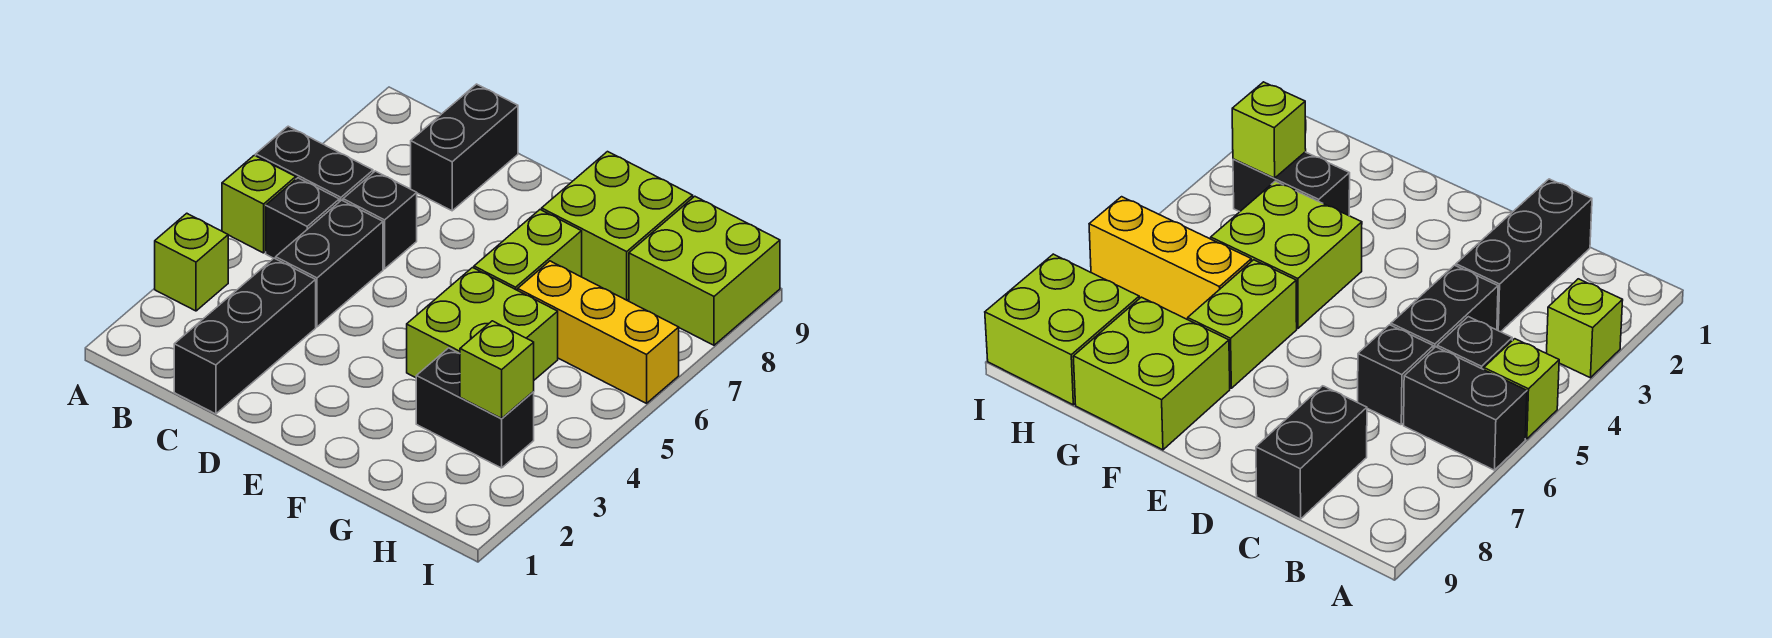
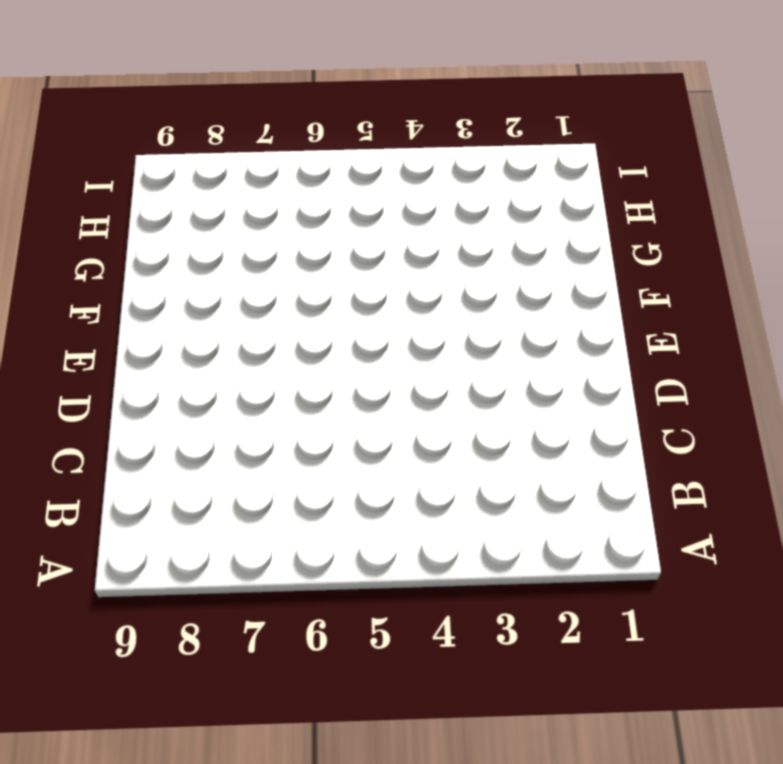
none -> lime 1x1 brick [155,213,228,311]
none -> lime 1x1 brick [222,155,296,253]
none -> black 1x2 brick [256,126,373,202]

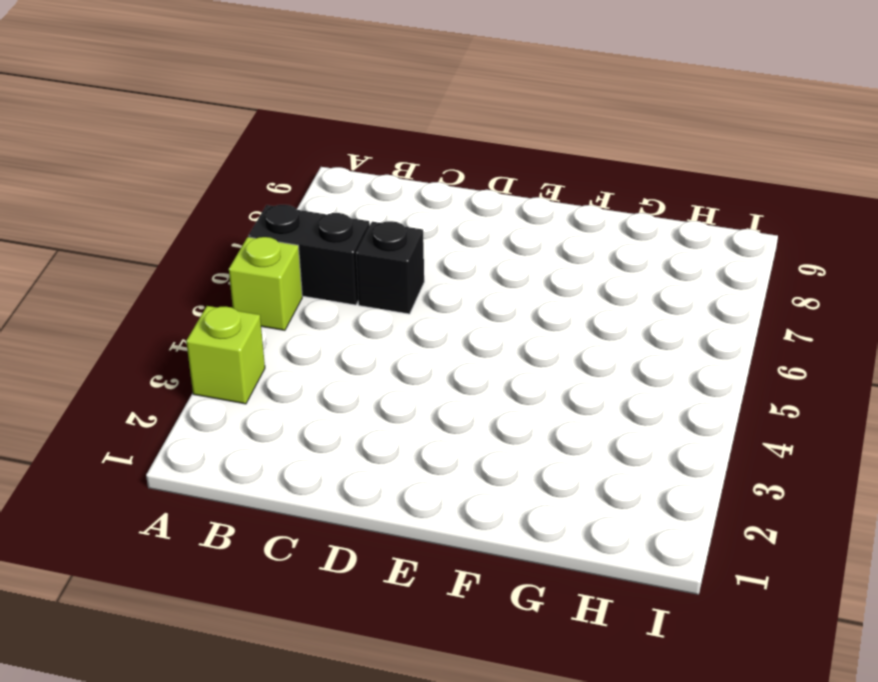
none -> black 1x1 brick [266,178,339,259]
none -> black 1x3 brick [174,258,316,414]
none -> black 1x2 brick [276,200,383,327]

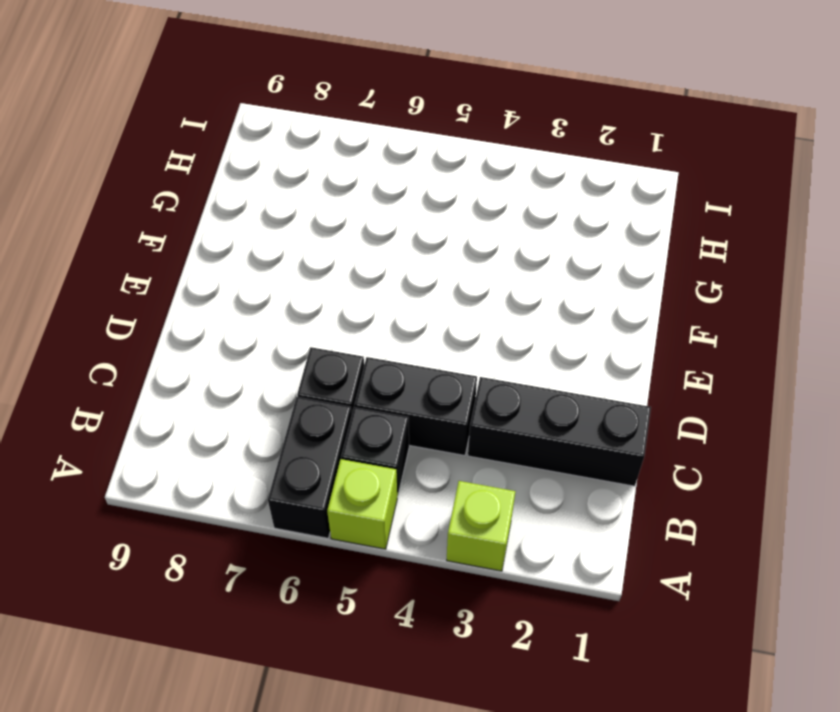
none -> black 1x2 brick [411,84,518,211]
none -> lime 2x2 brick [407,268,558,380]
none -> lime 1x2 brick [474,210,582,290]

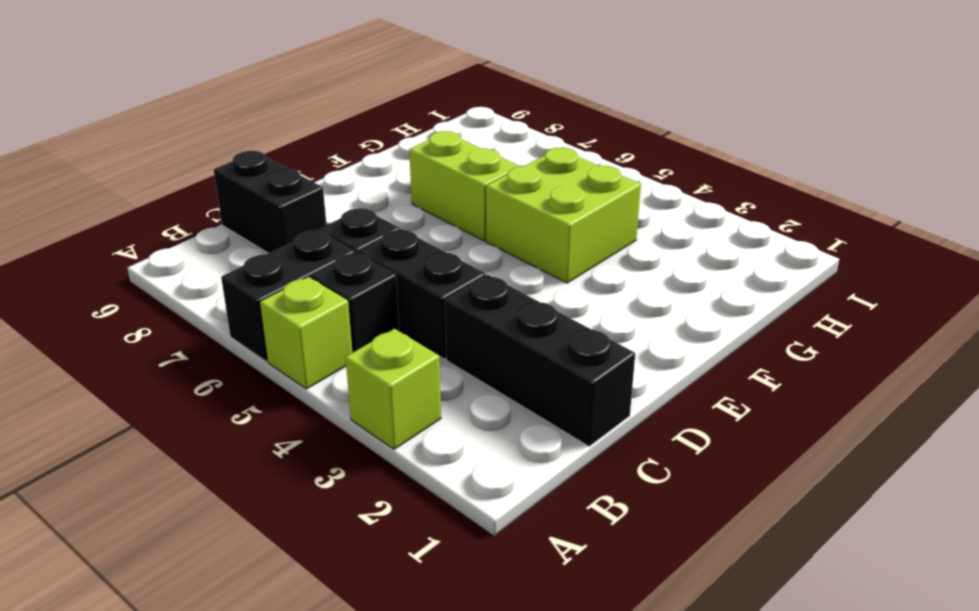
none -> lime 2x2 brick [542,152,693,300]
none -> black 1x2 brick [416,348,534,468]
none -> yellow 1x3 brick [518,261,679,403]

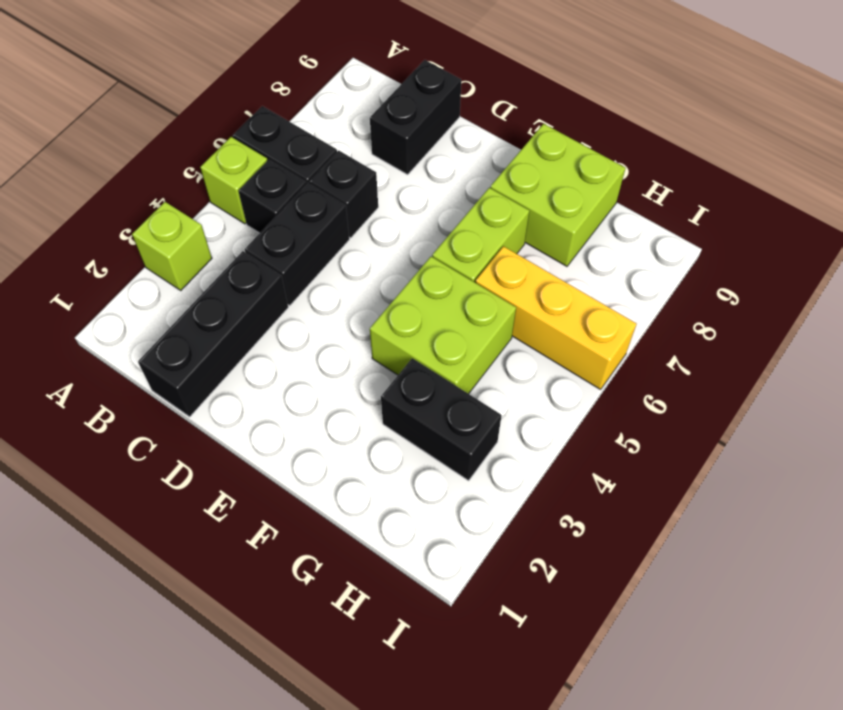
none -> lime 2x2 brick [629,196,780,345]
none -> lime 1x1 brick [460,321,534,419]

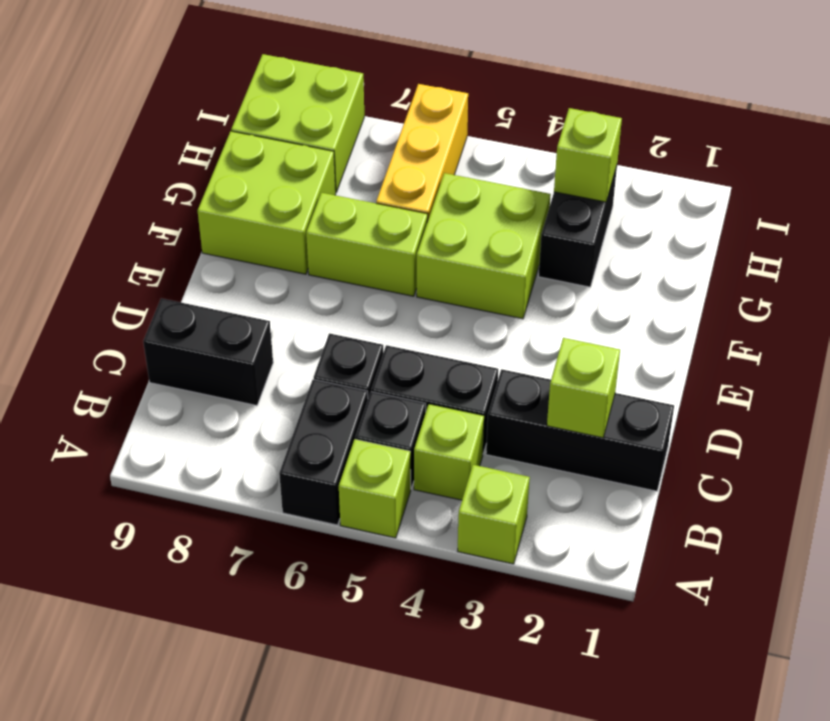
lime 1x1 brick [414,404,484,500] -> none
lime 1x1 brick [547,338,620,438] -> none

